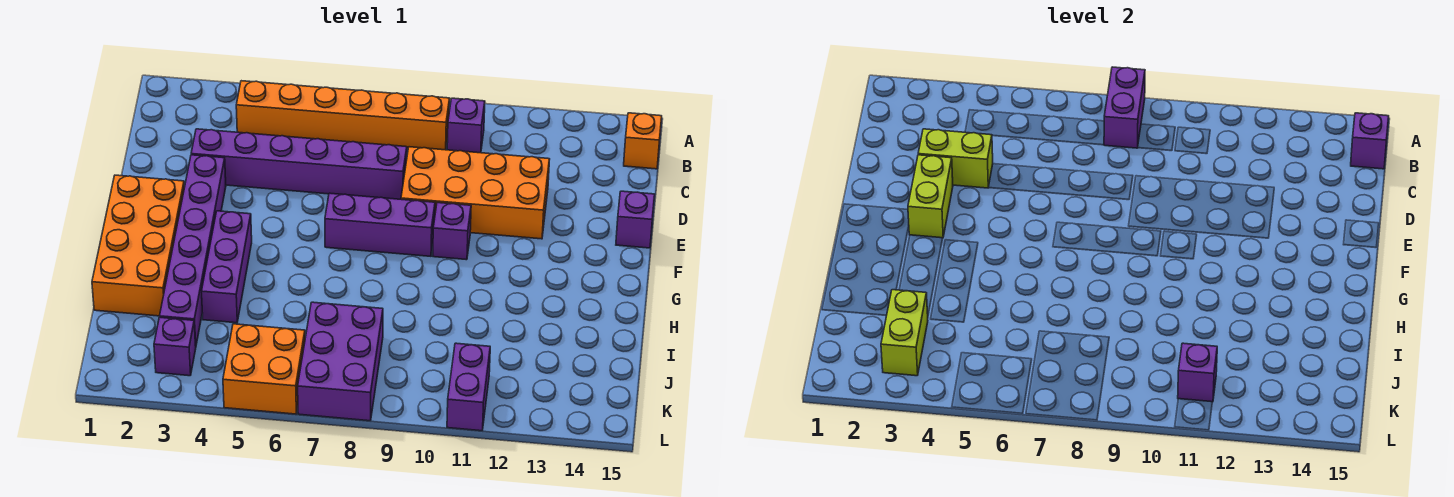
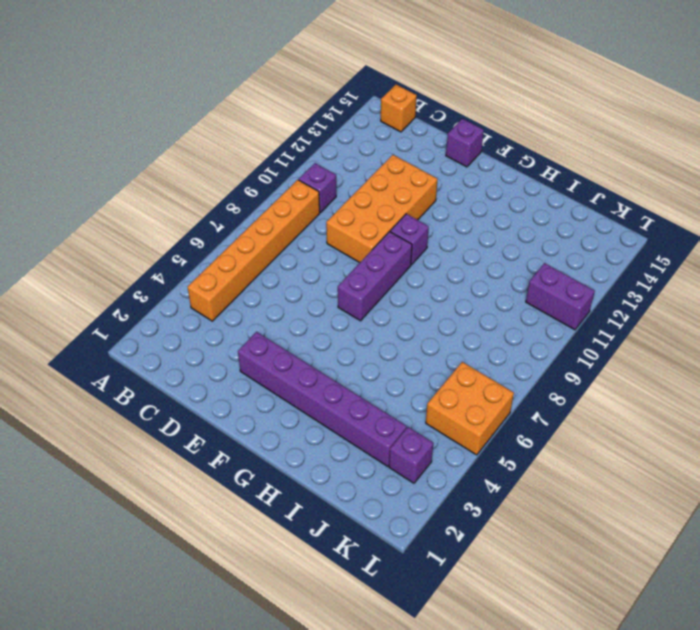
none -> purple 1x6 brick [191,129,407,199]
none -> orange 2x4 brick [92,175,184,316]
none -> purple 1x3 brick [202,211,252,323]

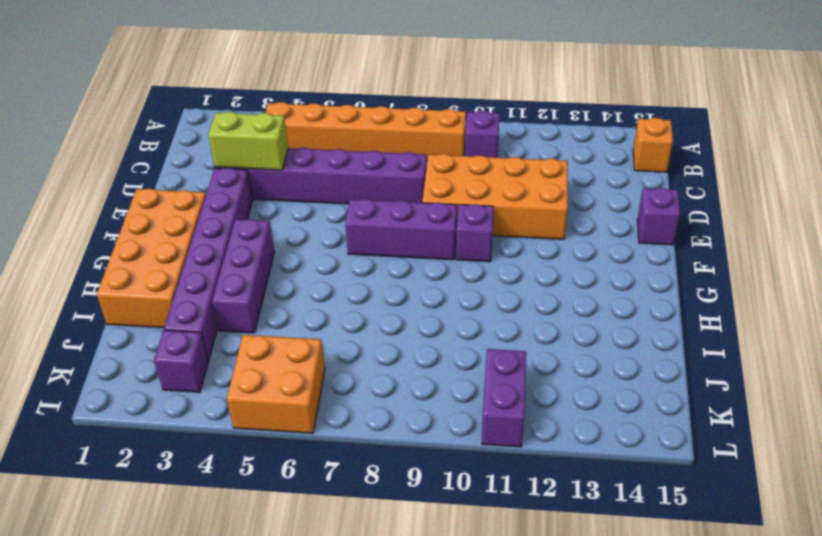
none -> purple 2x3 brick [298,302,383,421]
none -> purple 1x2 brick [1104,67,1145,148]
none -> purple 1x1 brick [1351,113,1389,169]

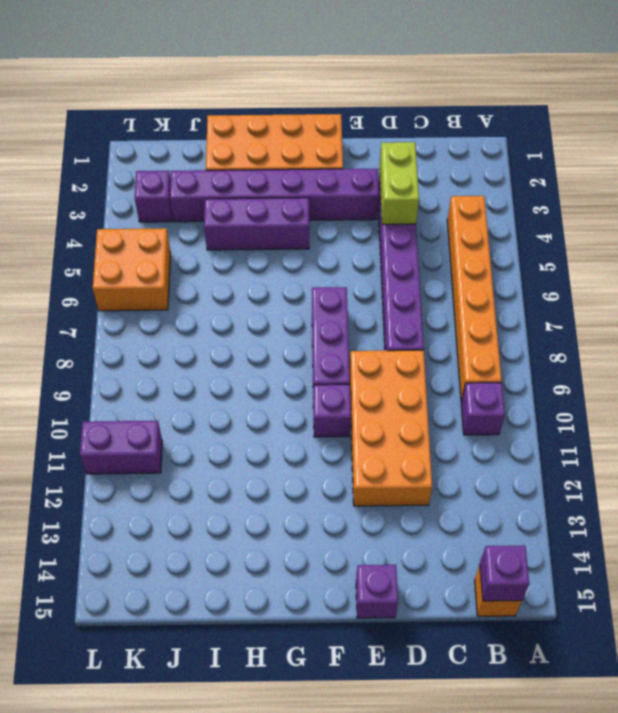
none -> purple 2x3 brick [298,302,383,421]
none -> purple 1x2 brick [1104,67,1145,148]
none -> lime 1x2 brick [908,155,953,238]

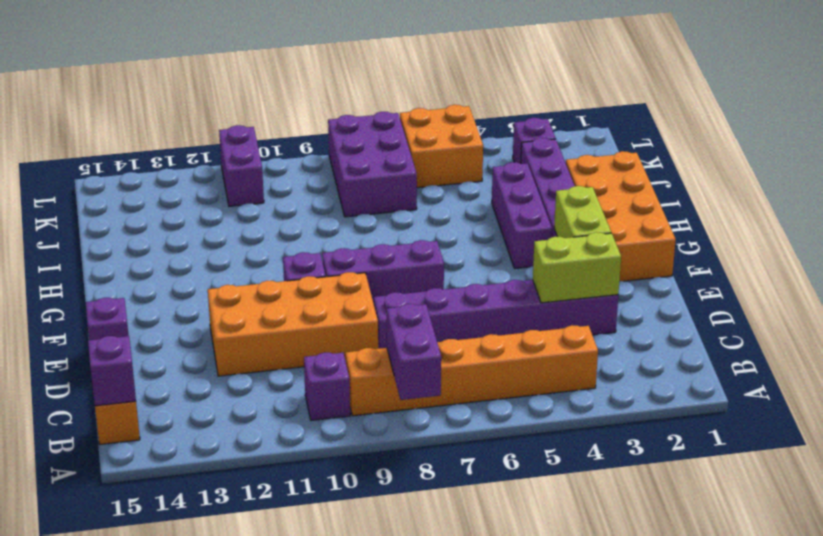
none -> lime 1x2 brick [881,290,928,376]
none -> purple 1x1 brick [1178,343,1217,402]

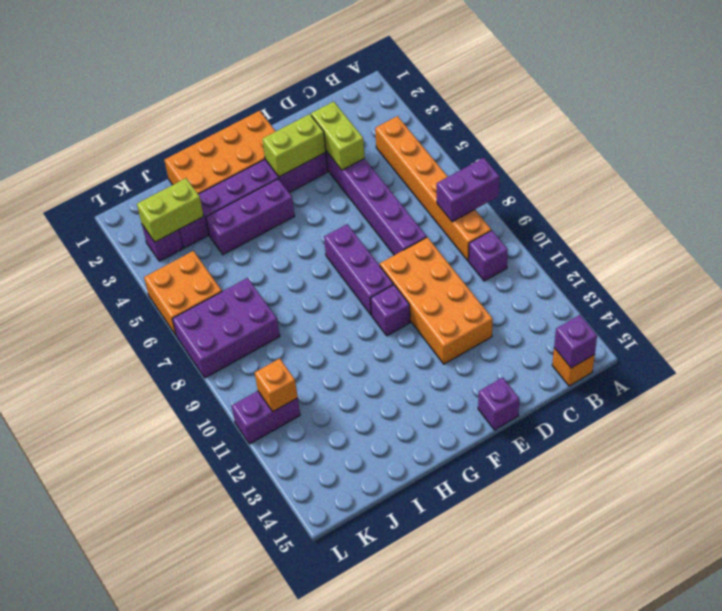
orange 1x1 brick [255,358,298,411] -> purple 1x1 brick [1178,343,1217,402]

